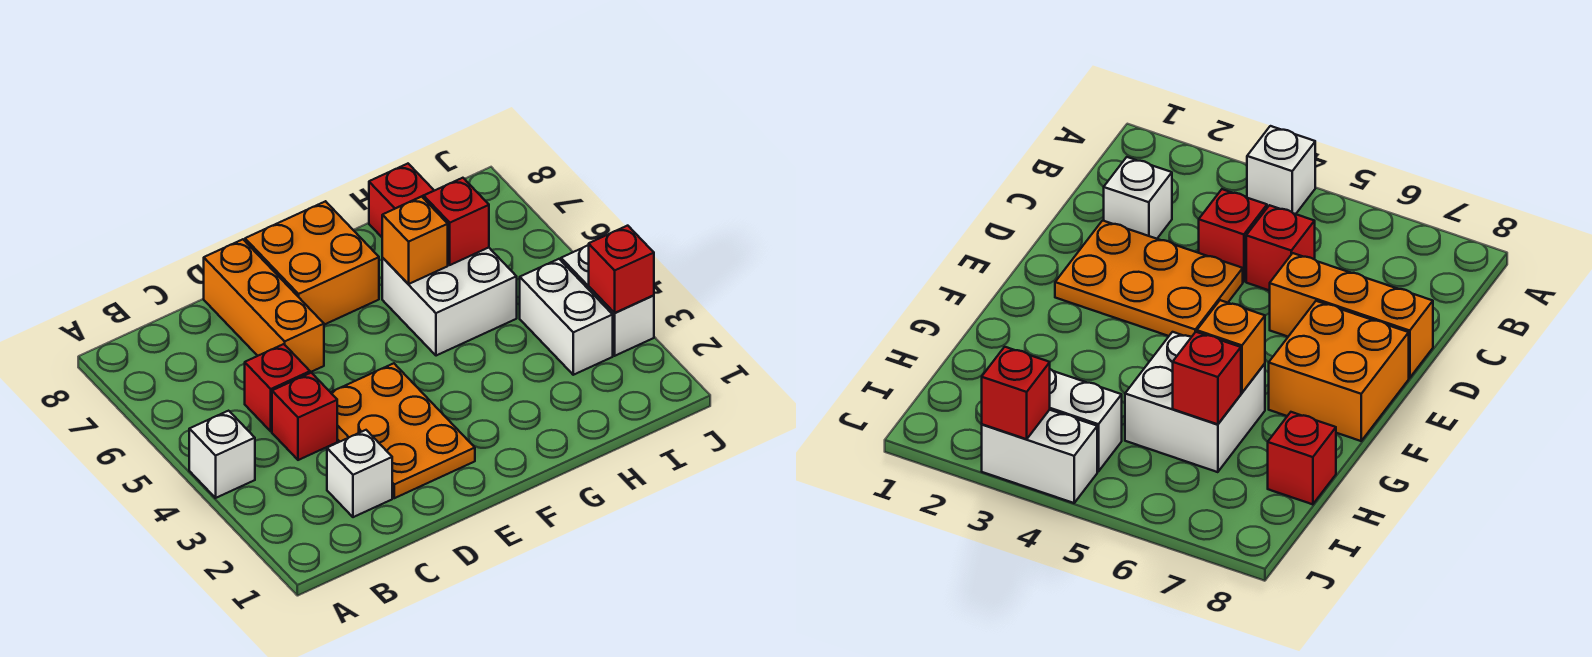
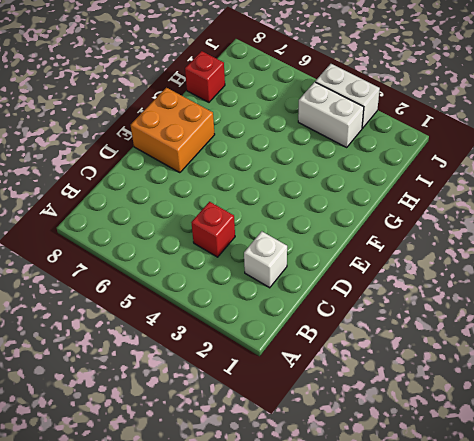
none -> white 1x1 brick [189,411,255,498]
none -> red 1x1 brick [245,344,310,431]
none -> orange 2x3 plate [331,363,475,498]

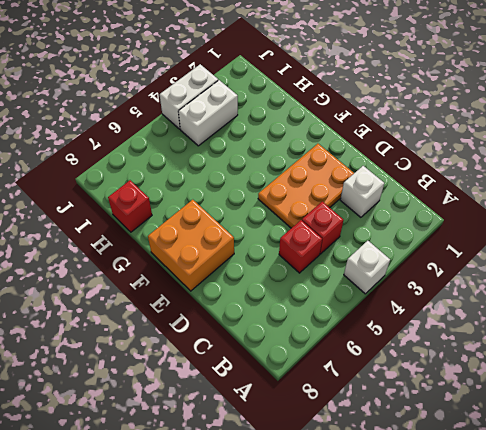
none -> orange 1x3 brick [204,239,324,372]
none -> white 2x2 brick [382,248,517,356]
none -> orange 1x1 brick [382,197,448,284]

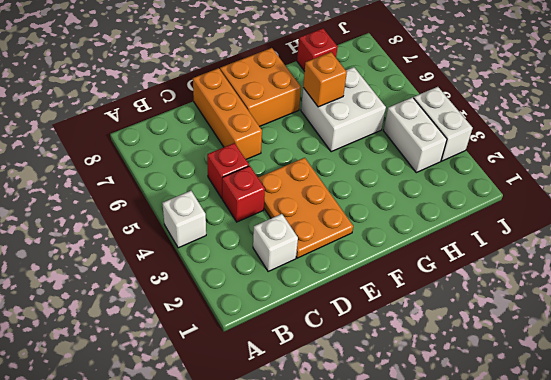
none -> red 1x1 brick [424,178,489,265]
none -> red 1x1 brick [589,226,654,313]

